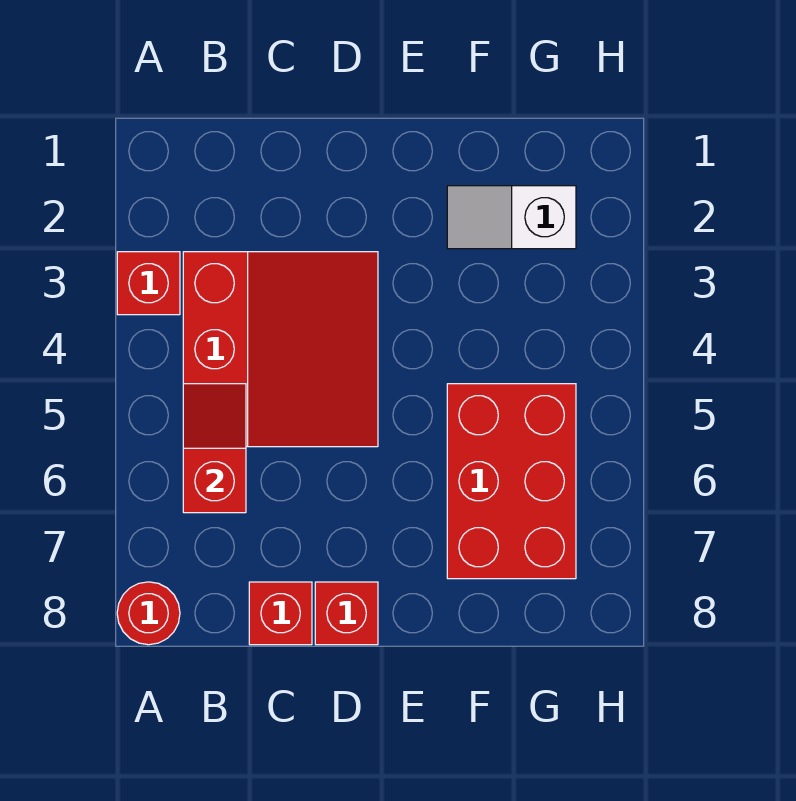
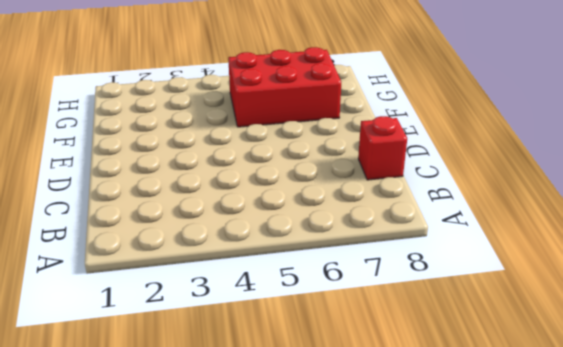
none -> red 1x1 brick [117,252,180,315]
none -> red 1x1 round brick [117,582,180,645]

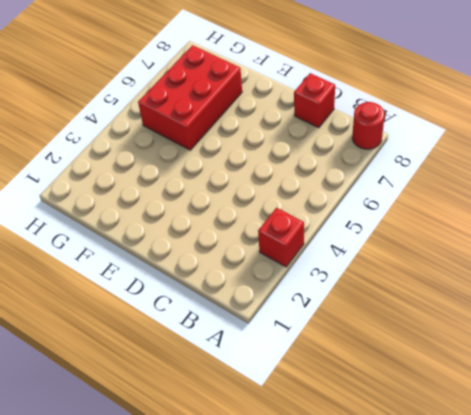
none -> red 3x3 slope [183,252,378,447]
none -> red 1x1 brick [315,582,378,645]

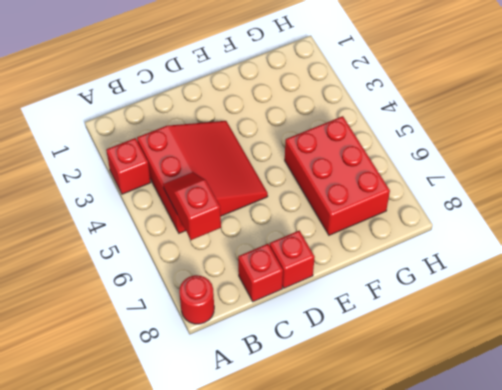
none -> white 1x2 slope [447,186,576,249]

